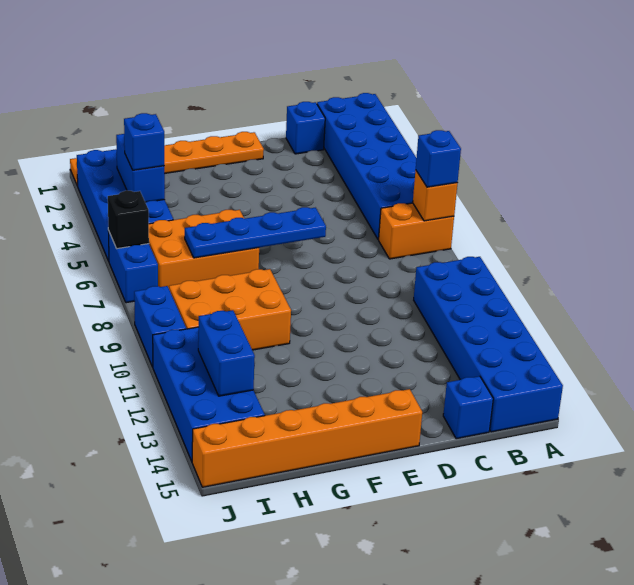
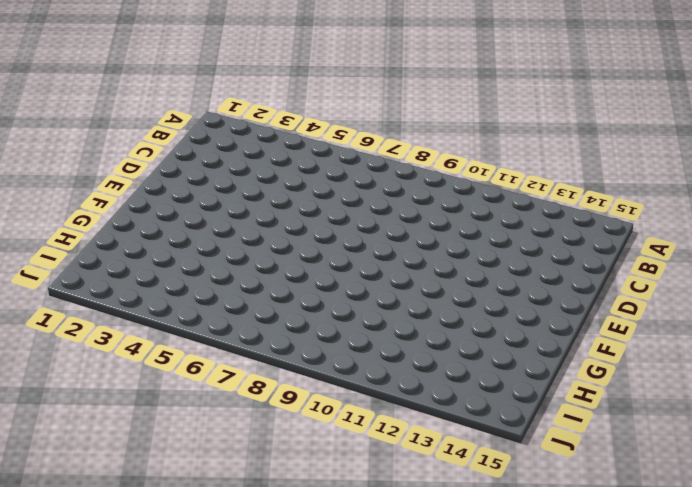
none -> blue 2x6 brick [317,93,416,240]
none -> orange 1x2 brick [379,203,454,259]
none -> blue 2x6 brick [414,257,563,432]

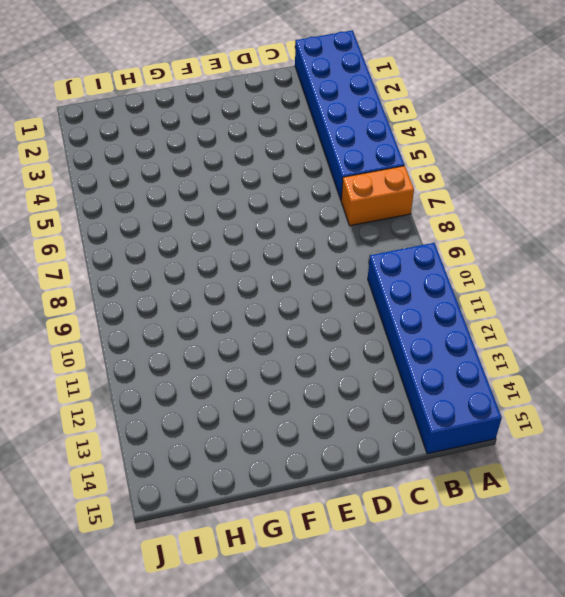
none -> blue 1x1 brick [286,102,325,154]
none -> blue 1x1 brick [443,376,493,439]
none -> orange 1x6 plate [70,132,264,186]

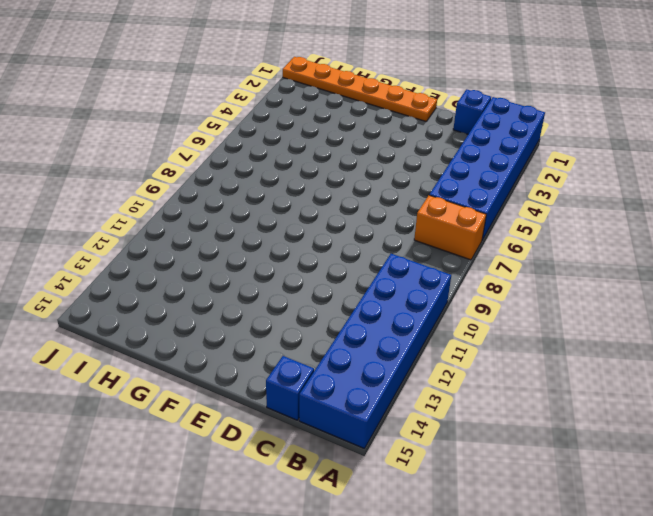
none -> orange 1x6 brick [192,389,422,487]
none -> orange 2x3 brick [149,210,259,288]
none -> orange 2x3 brick [169,269,291,350]

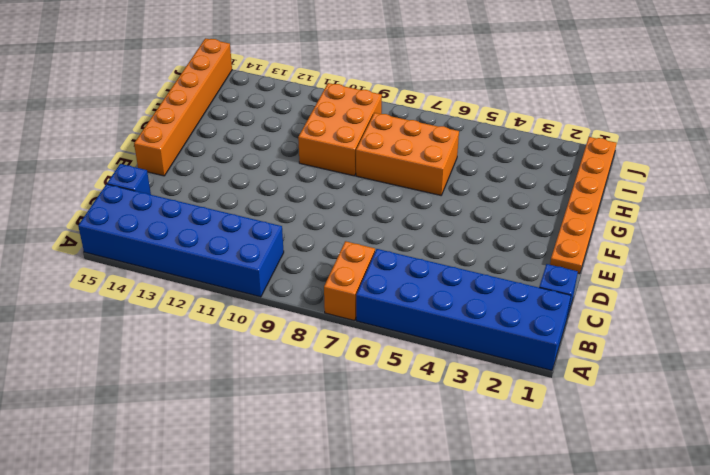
orange 2x3 brick [356,113,459,195] -> orange 2x3 brick turned to [149,210,259,288]
none -> blue 2x4 brick [77,149,173,261]
none -> blue 2x4 brick [153,327,265,461]
none -> blue 1x2 brick [108,231,158,303]

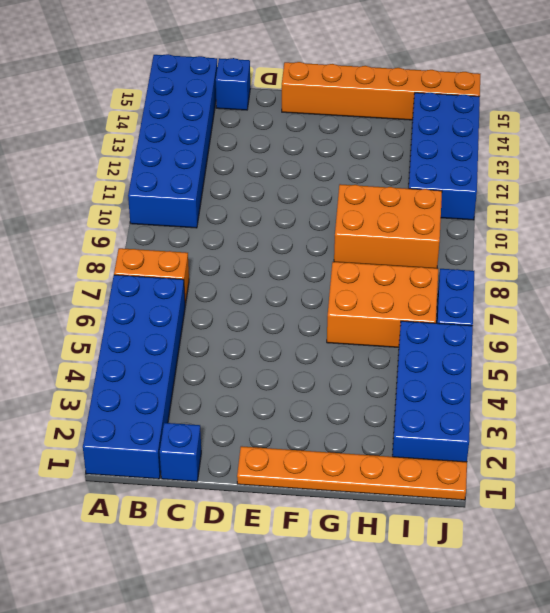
none -> blue 1x2 brick [134,286,186,367]
none -> orange 1x1 brick [413,170,457,221]
none -> blue 1x4 plate [185,207,326,258]

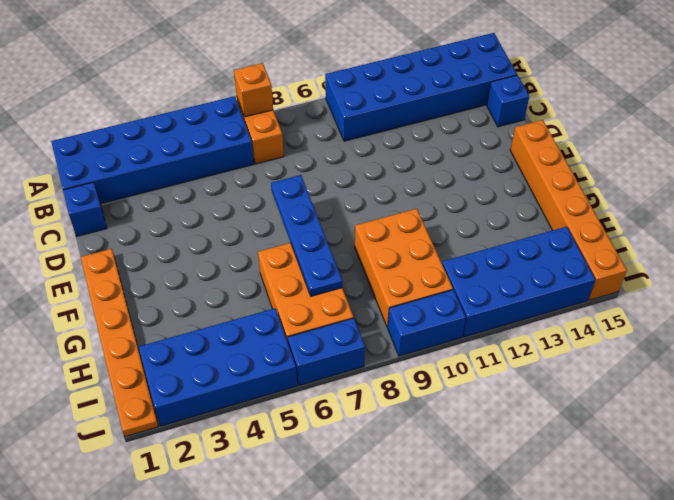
none -> blue 1x2 brick [116,134,165,202]
none -> blue 1x2 brick [198,310,255,396]
none -> black 1x1 brick [108,191,149,249]

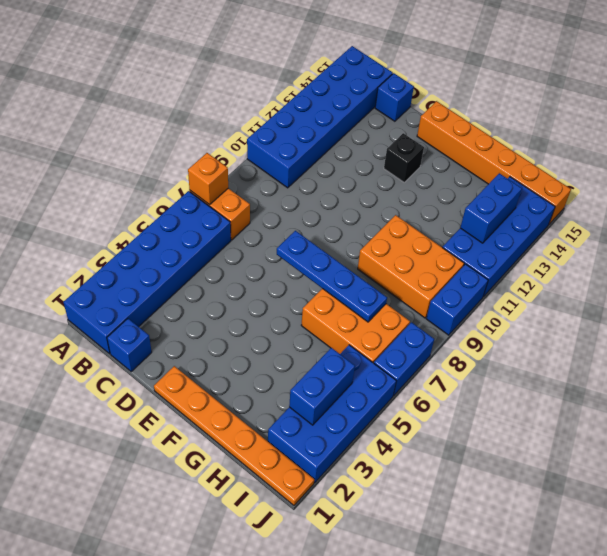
black 1x1 brick [384,133,424,182] -> black 1x1 brick moved to [108,191,149,249]
none -> blue 1x1 brick [416,130,461,187]
none -> blue 1x1 brick [124,113,164,170]

